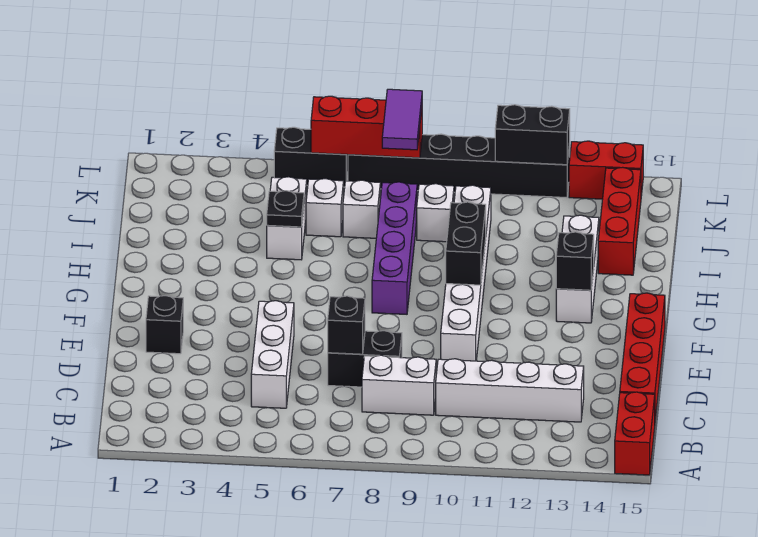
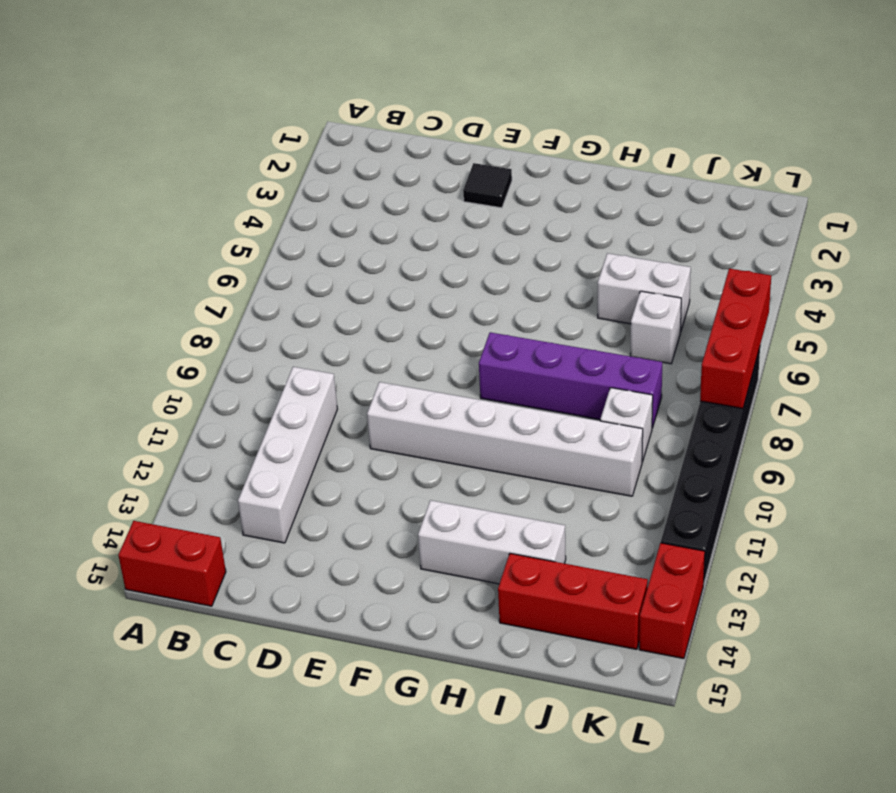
black 1x1 tile [463,163,512,208] -> black 1x1 brick [146,296,183,354]
none -> white 1x3 brick [251,301,294,408]
none -> white 1x2 brick [362,355,436,415]
none -> red 1x4 brick [620,293,665,419]

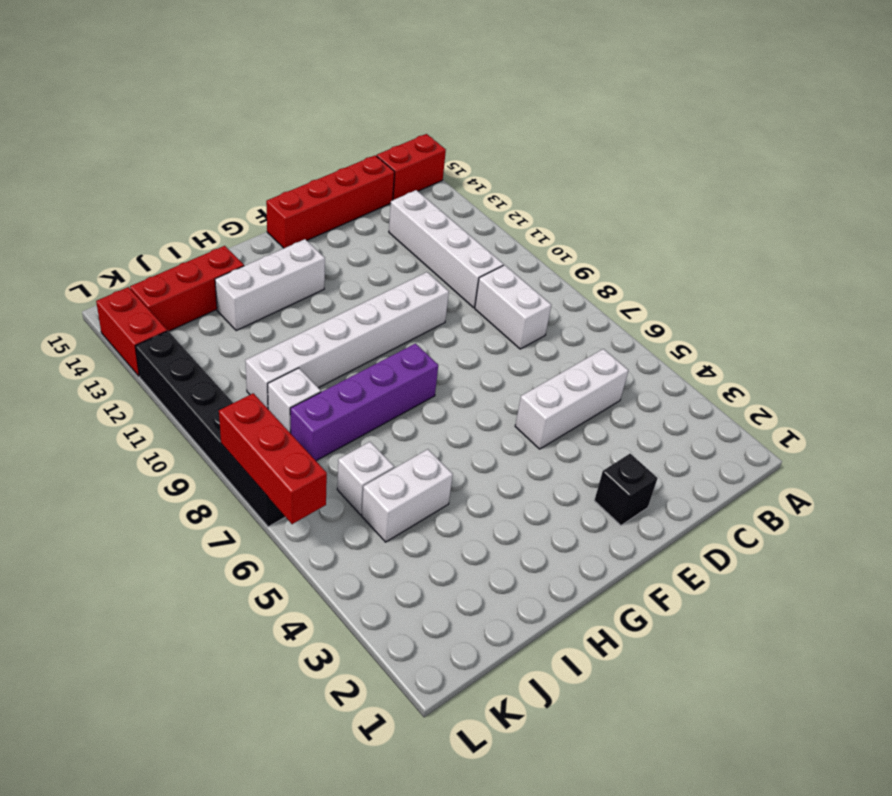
none -> black 1x2 brick [328,331,402,387]
none -> white 1x1 brick [343,180,380,238]
none -> black 1x2 brick [274,127,348,187]

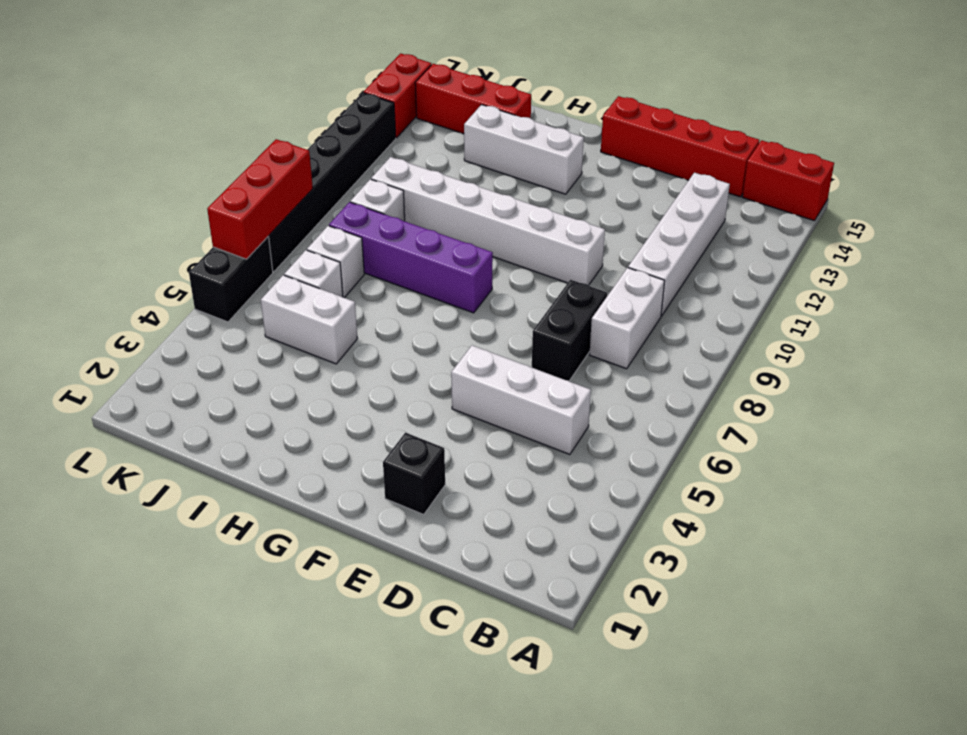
none -> black 1x1 brick [328,296,365,354]
none -> black 1x2 brick [446,202,486,285]
none -> black 1x1 brick [556,232,594,290]

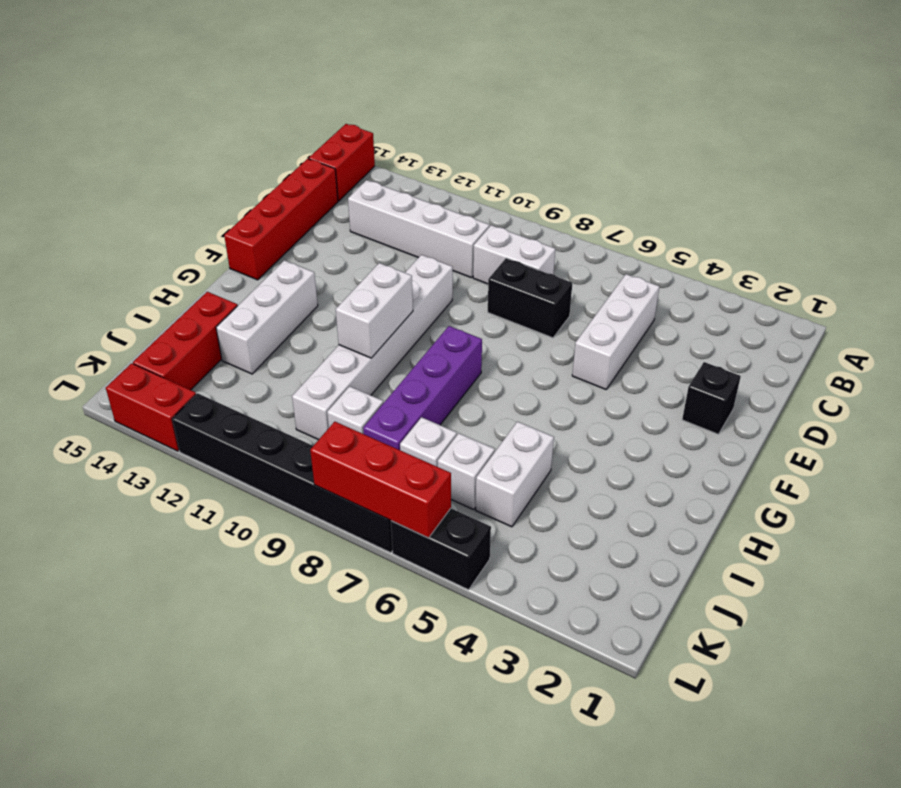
white 1x2 brick [336,263,413,358] -> black 1x2 brick [446,202,486,285]
none -> black 1x1 brick [328,296,365,354]
none -> black 1x1 brick [556,232,594,290]
none -> black 1x1 plate [267,191,304,227]

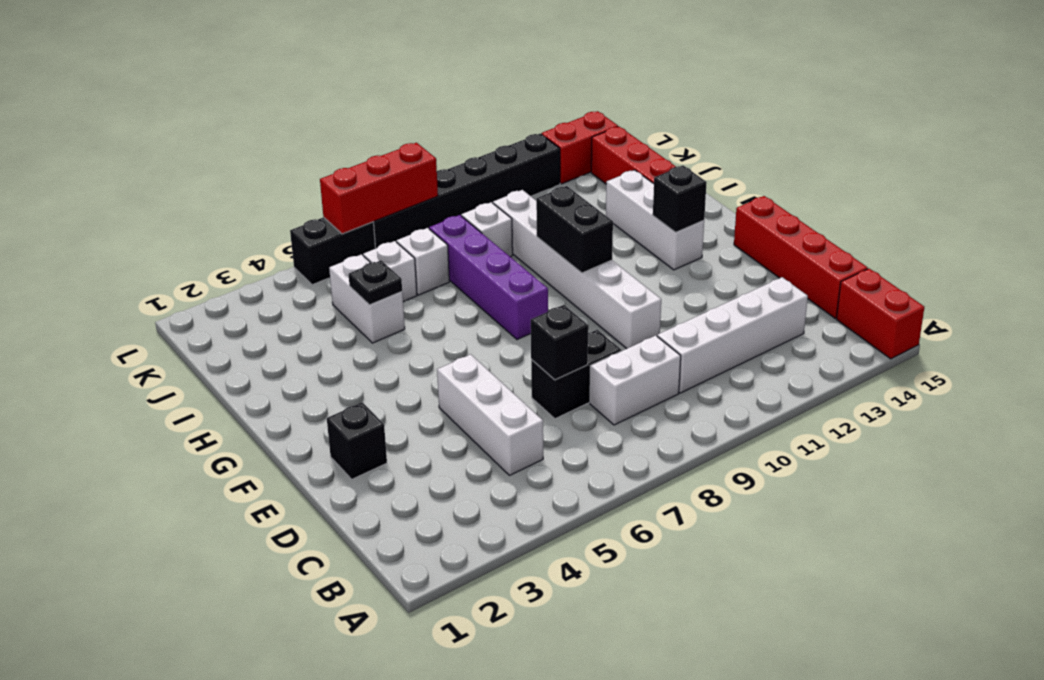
none -> black 1x2 brick [495,105,570,165]
none -> purple 1x2 tile [382,89,422,150]

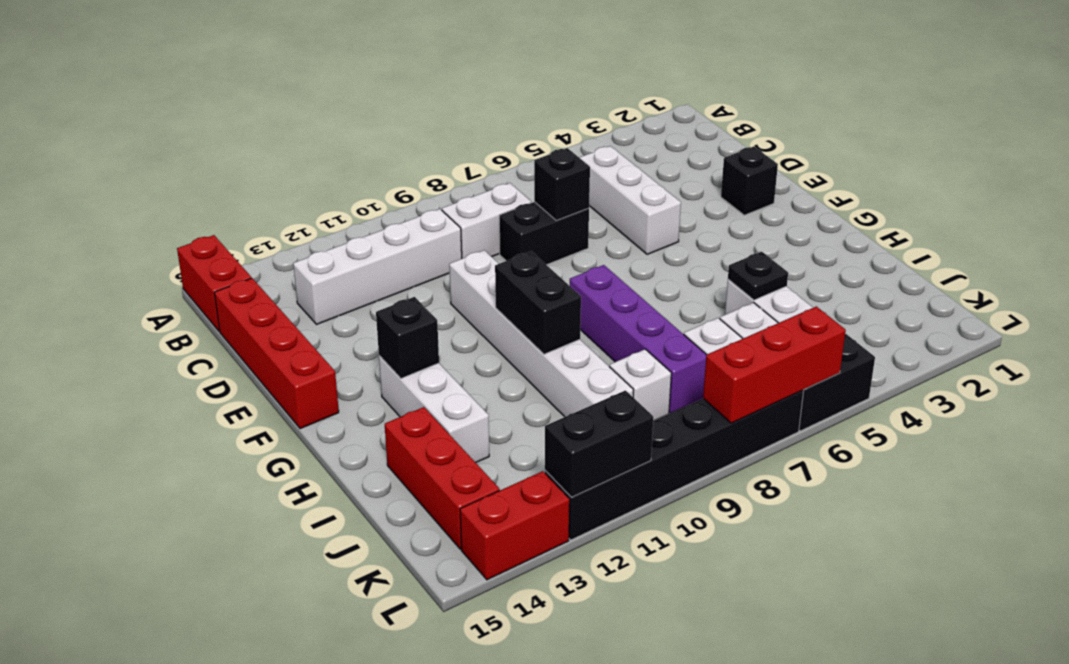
none -> purple 1x2 tile [382,89,422,150]

